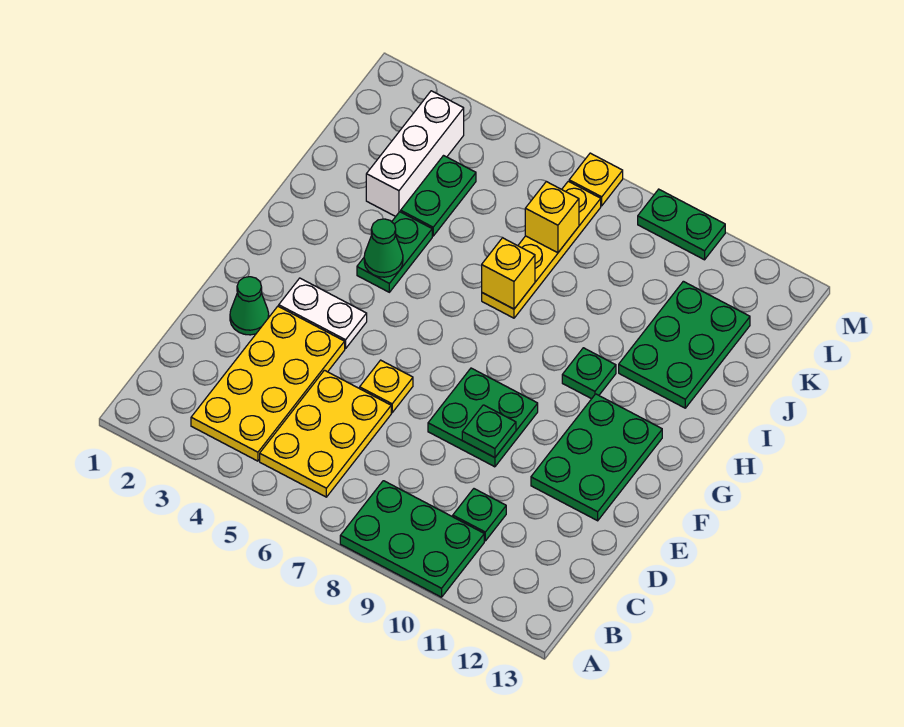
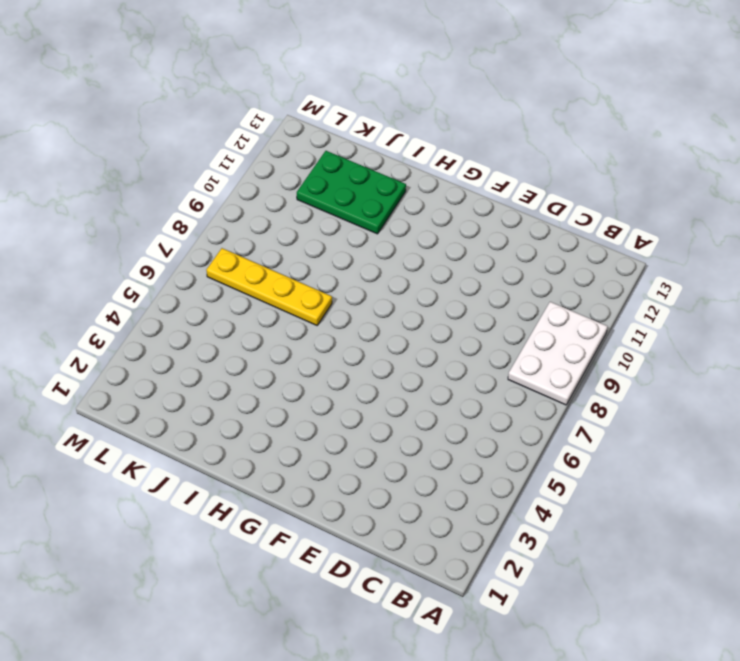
white 2x3 plate [508,302,608,405] -> green 2x3 plate [340,481,484,597]
none -> yellow 2x4 plate [191,306,345,461]
none -> yellow 2x3 plate [260,370,391,497]
none -> green 1x1 plate [453,489,506,541]

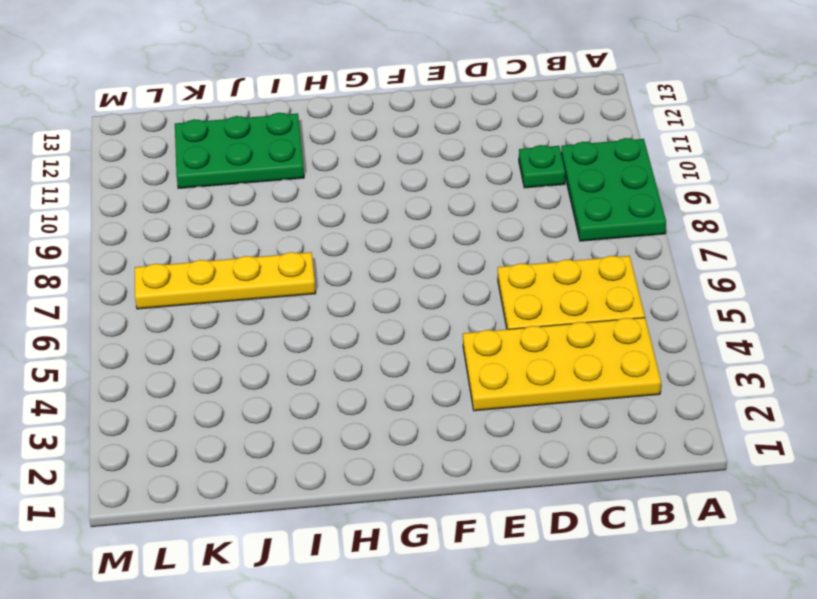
none -> green 1x1 cone [230,277,269,335]
none -> yellow 1x1 plate [360,360,413,413]
none -> green 2x2 plate [428,368,538,467]

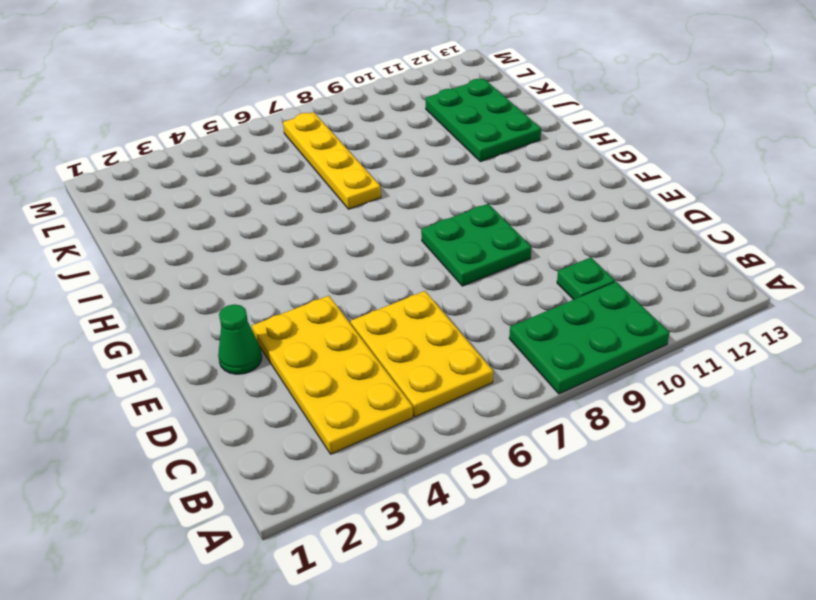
none -> yellow 1x1 plate [360,360,413,413]
none -> green 2x3 plate [531,394,662,521]
none -> white 1x2 plate [279,278,367,349]

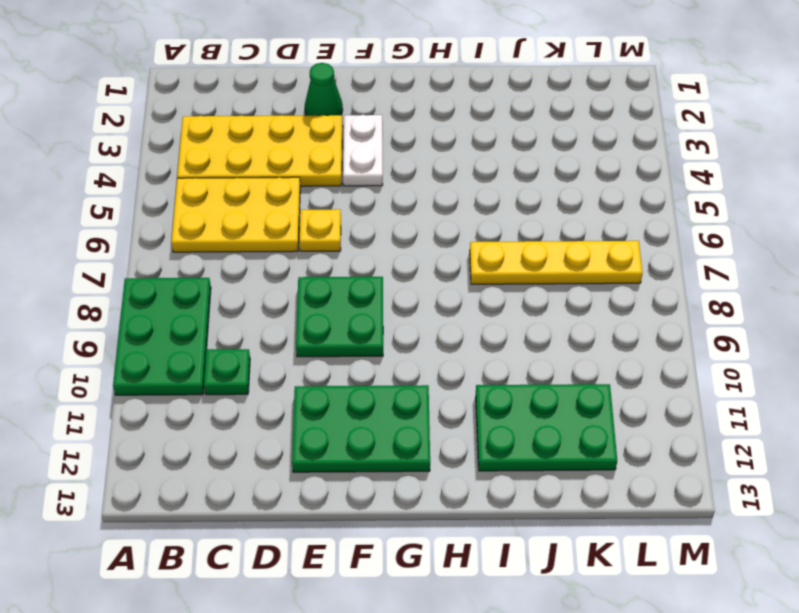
none -> green 1x2 plate [357,212,432,292]
none -> green 1x1 plate [562,348,616,399]
none -> white 1x3 brick [366,91,464,217]

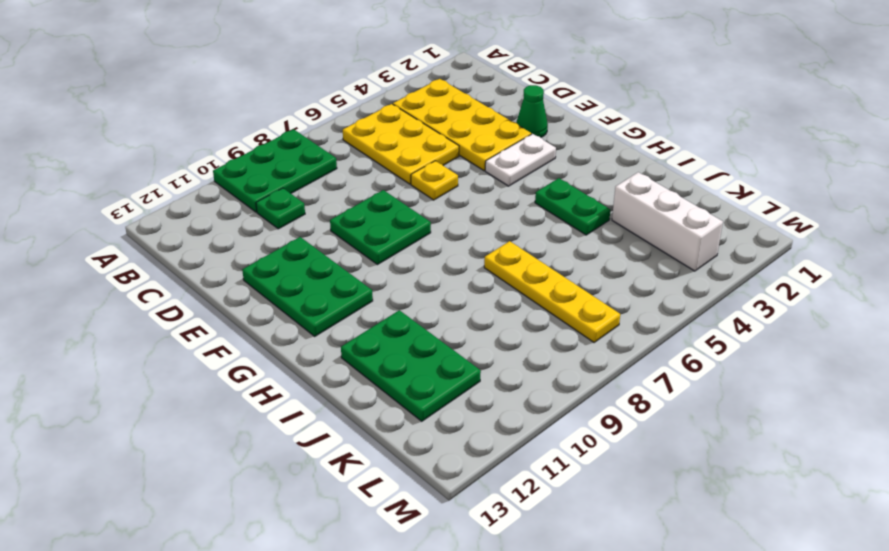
none -> green 1x1 plate [562,348,616,399]
none -> green 1x2 plate [401,156,476,236]
none -> yellow 1x1 plate [569,153,623,206]

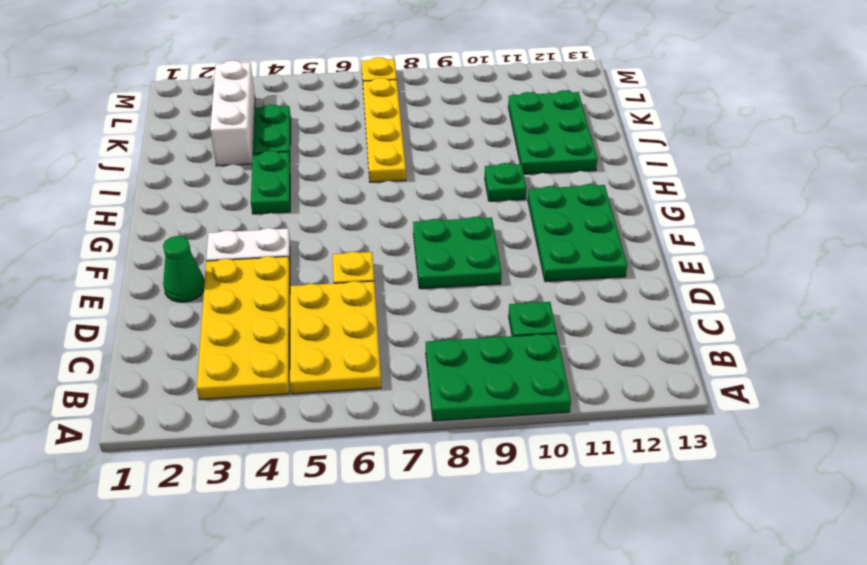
none -> green 1x2 plate [638,189,725,260]
none -> green 1x1 plate [462,405,516,458]
none -> green 1x1 cone [364,219,403,277]

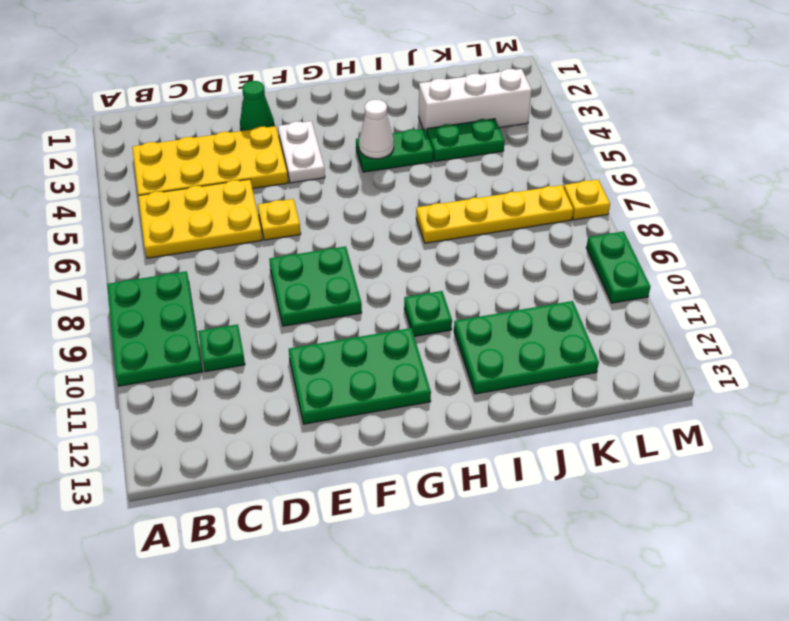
white 1x1 cone [359,100,394,159] -> green 1x1 cone [364,219,403,277]
none -> green 1x1 plate [462,405,516,458]
none -> yellow 1x1 brick [482,238,535,309]
none -> yellow 1x1 brick [525,182,579,253]

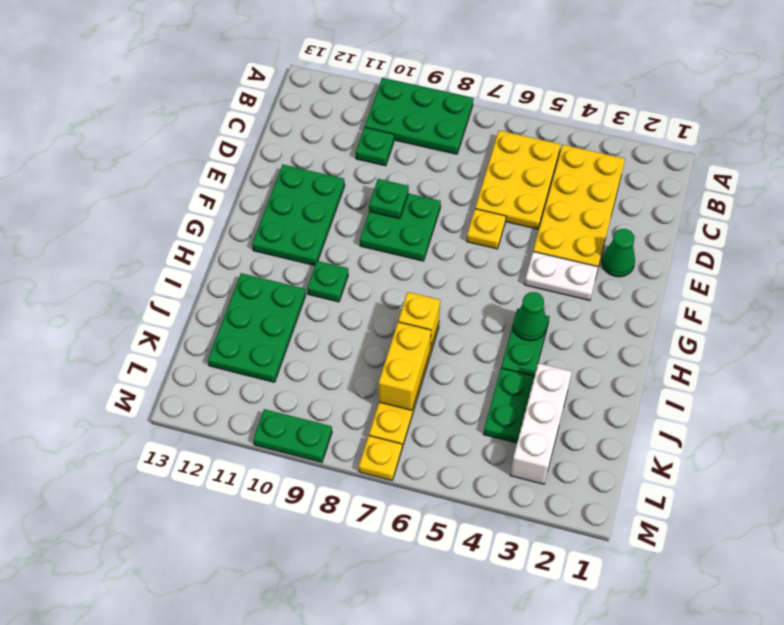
yellow 1x2 brick [379,322,431,410] -> yellow 1x1 brick [525,182,579,253]

